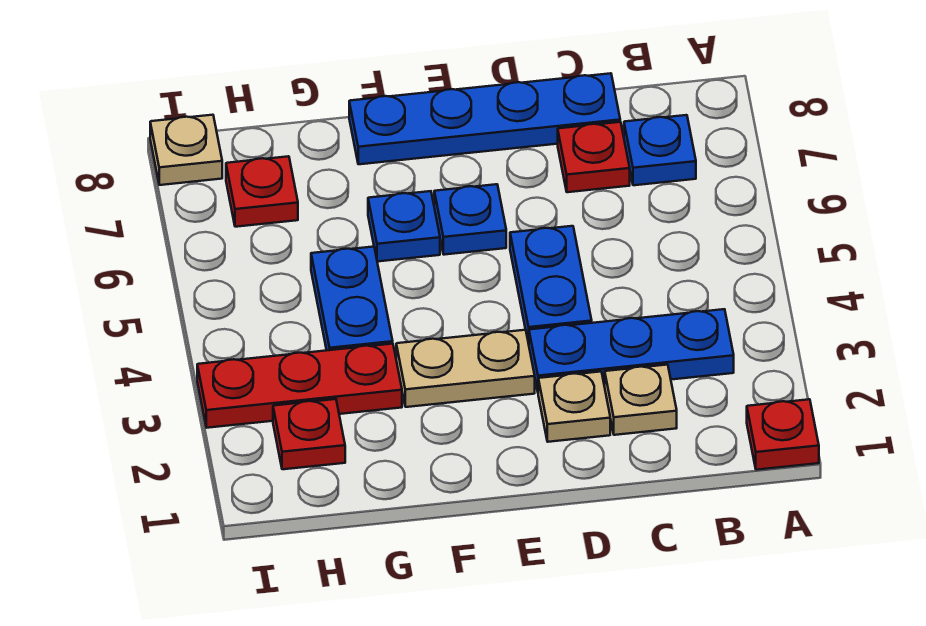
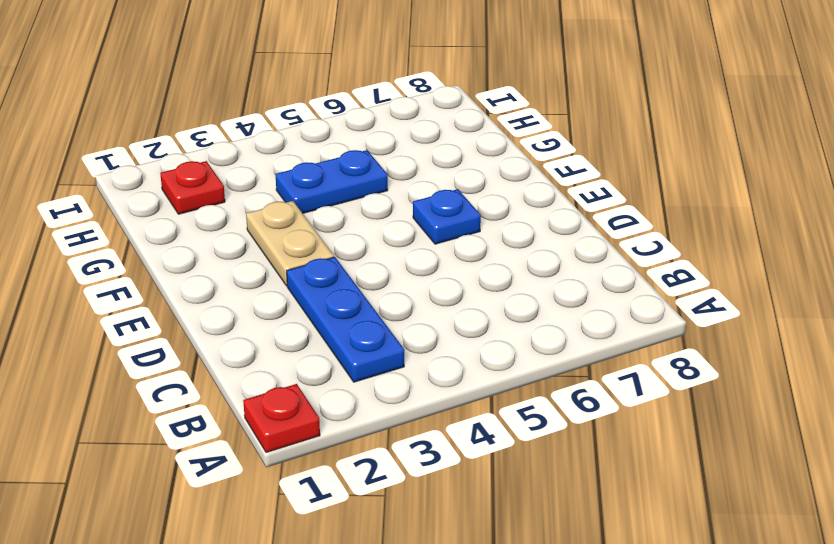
none -> blue 1x1 plate [624,115,696,185]
none -> tan 1x1 plate [605,365,677,435]
none -> red 1x1 plate [558,122,630,192]

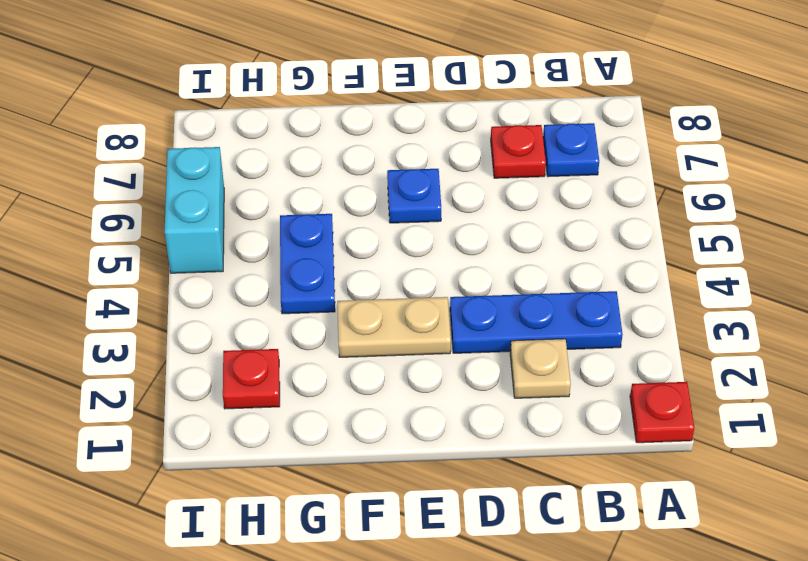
cyan 1x2 brick [165,147,224,273] -> none
none -> blue 1x4 plate [349,73,620,164]
none -> tan 1x1 plate [538,372,610,442]
none -> blue 1x2 plate [510,226,592,344]

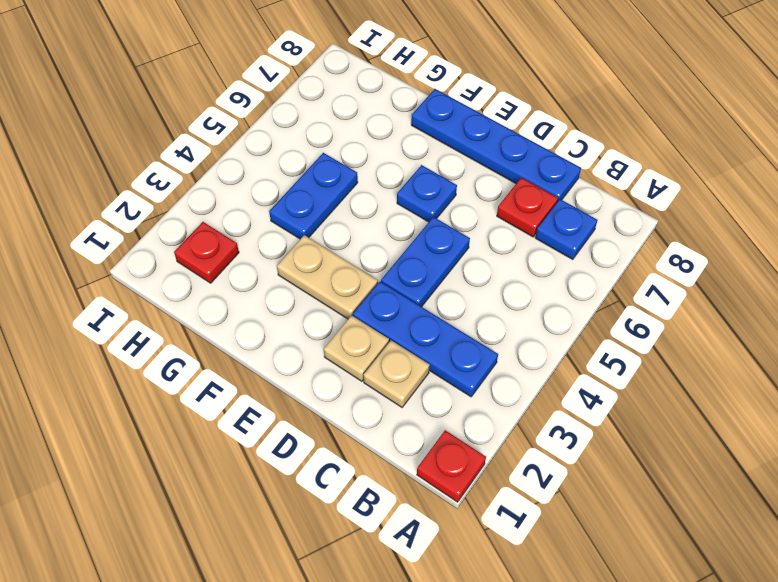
none -> blue 1x1 plate [368,191,440,262]
none -> red 1x3 plate [197,344,402,428]
none -> red 1x1 plate [226,156,298,227]

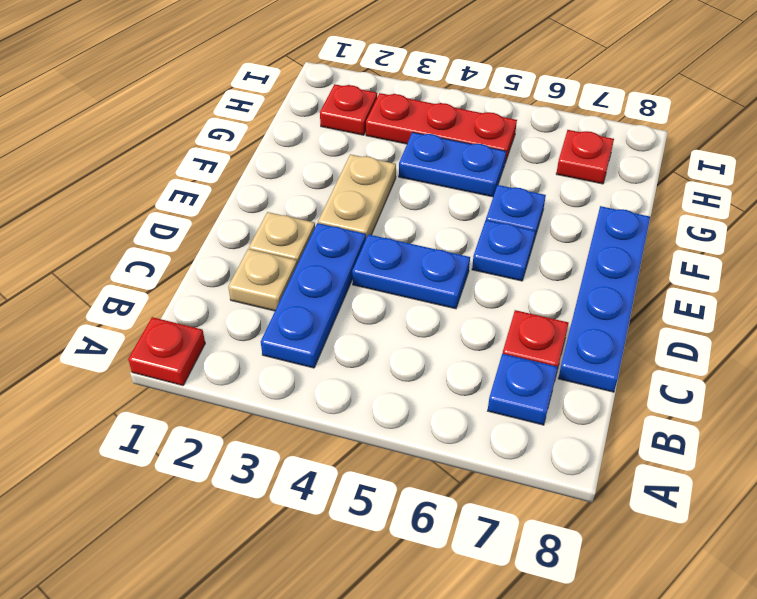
red 1x3 plate [366,93,517,163] -> red 1x3 plate turned to [197,344,402,428]
none -> tan 1x1 plate [150,115,222,185]

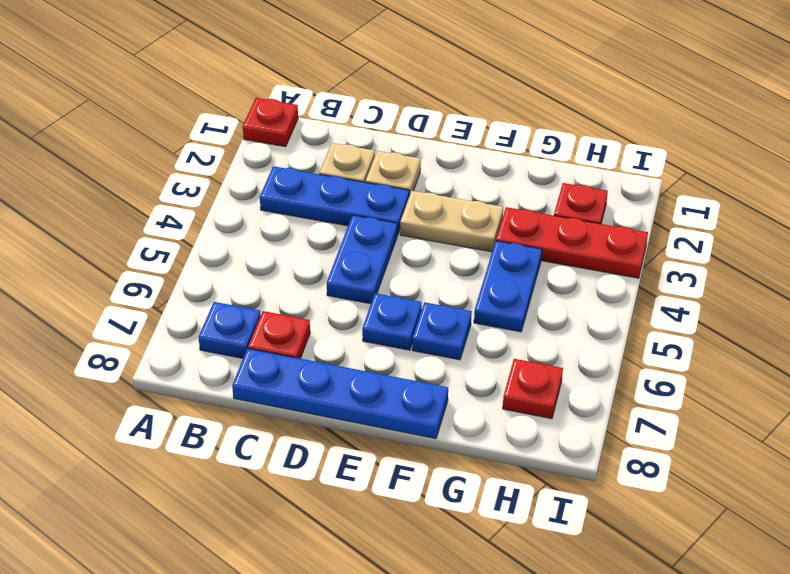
none -> tan 1x1 plate [150,115,222,185]

